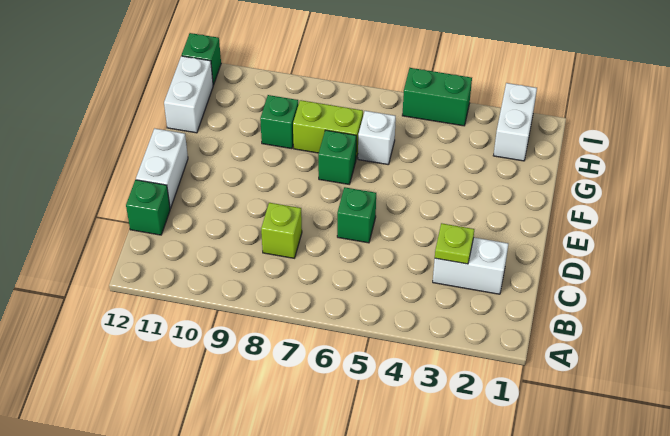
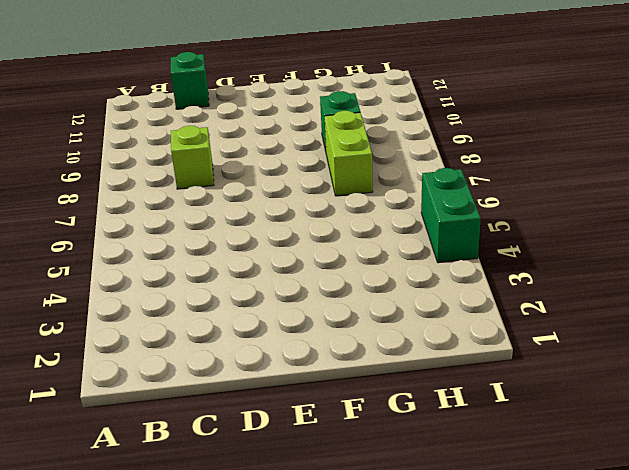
none -> white 1x2 brick [433,238,508,294]
none -> green 1x1 brick [337,187,376,243]
none -> white 1x2 brick [136,128,188,209]

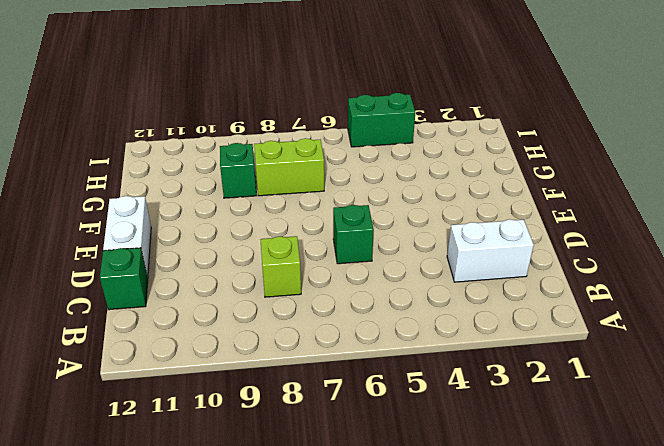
none -> green 1x1 brick [318,130,356,184]
none -> white 1x1 brick [358,111,396,165]
none -> white 1x2 brick [164,56,213,133]

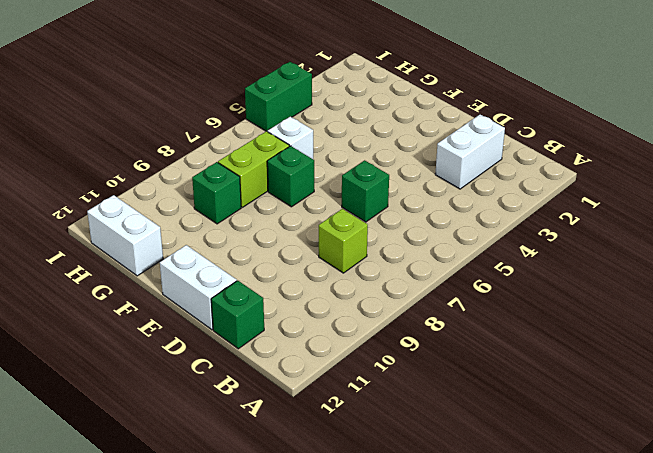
none -> white 1x2 brick [493,83,537,161]
none -> green 1x1 brick [182,33,221,85]
none -> lime 1x1 plate [435,223,474,264]

